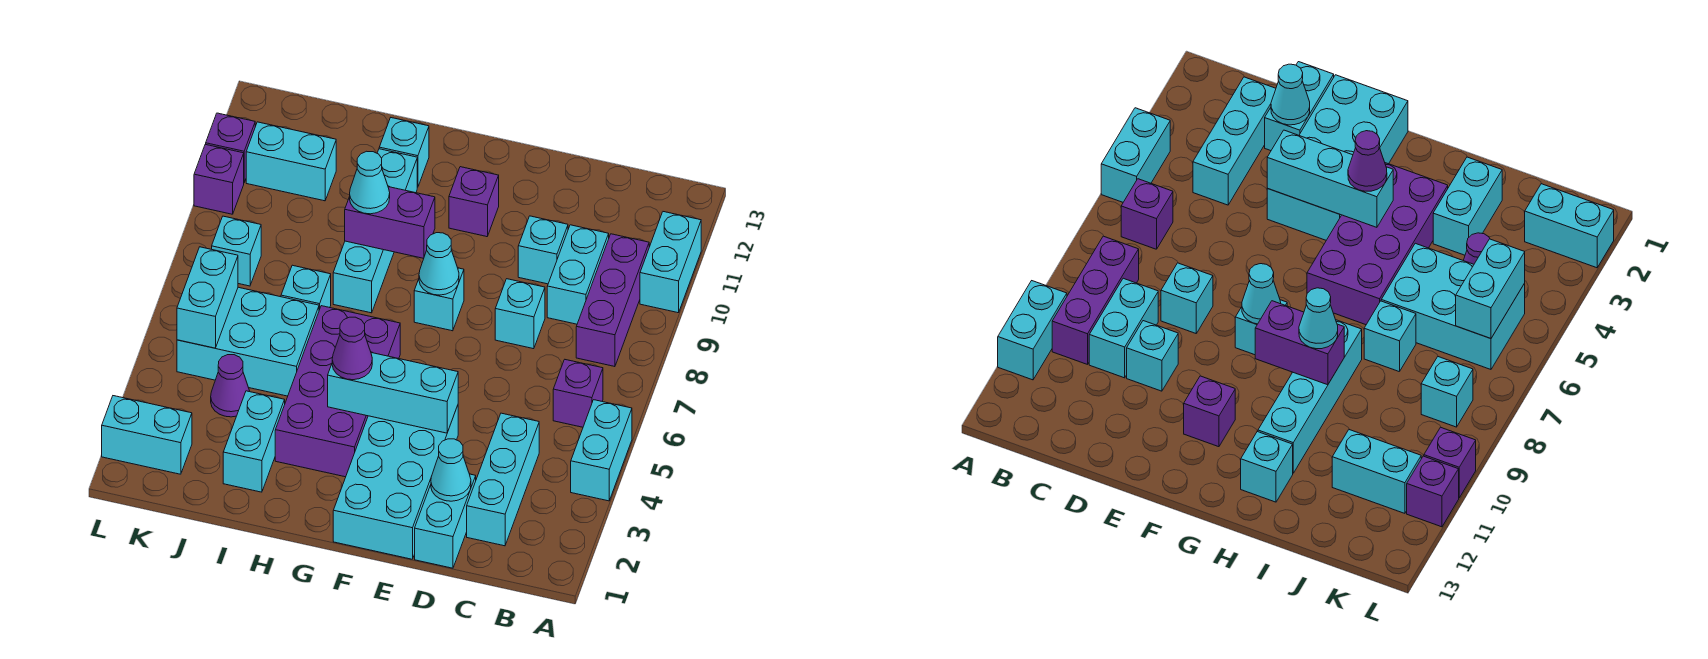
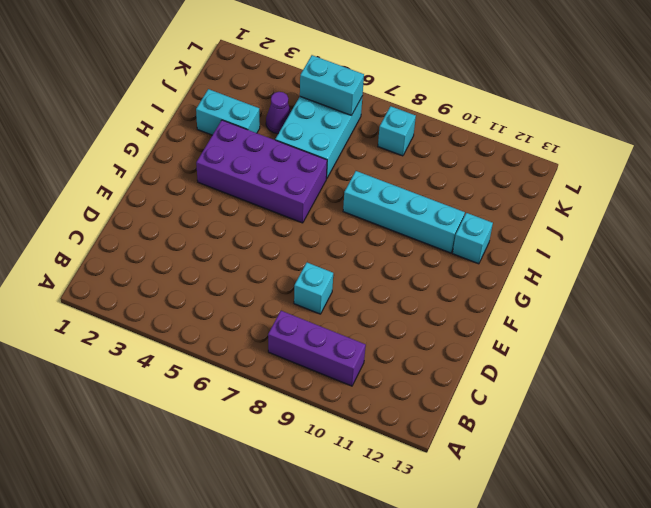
none -> cyan 1x2 brick [571,400,632,501]
none -> cyan 1x2 brick [640,212,701,313]
none -> purple 1x1 brick [553,360,603,427]
none -> cyan 1x3 brick [467,413,539,546]

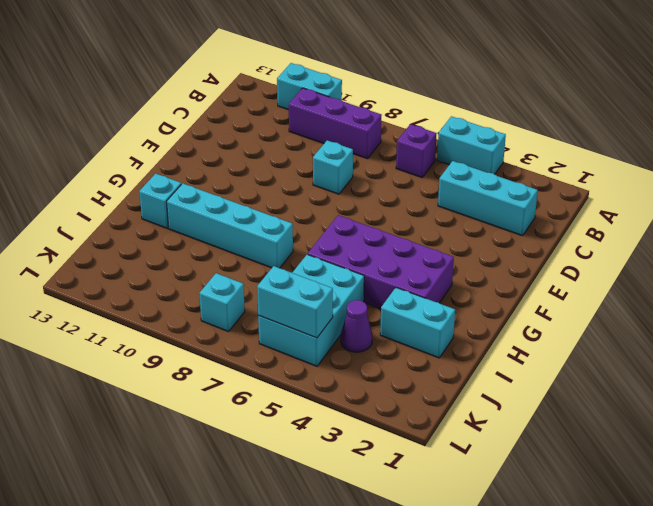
none -> cyan 1x2 brick [547,225,609,324]
none -> cyan 1x2 brick [415,474,476,568]
none -> cyan 1x1 brick [518,216,568,284]
none -> cyan 2x4 brick [333,405,458,559]

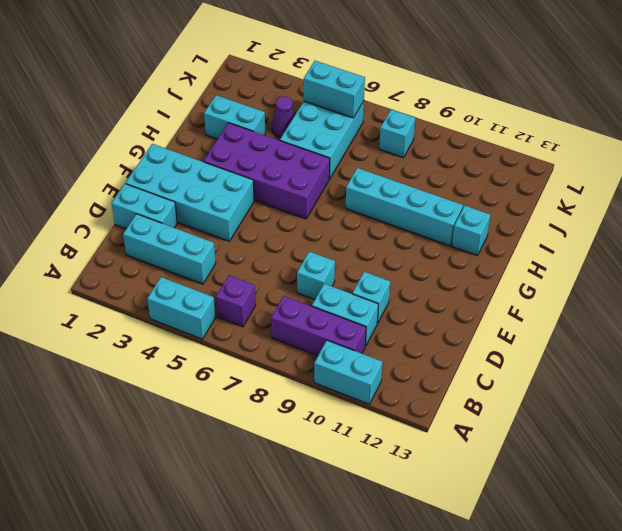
none -> cyan 1x1 brick [414,268,464,331]
none -> purple 1x1 brick [449,167,499,237]
none -> cyan 1x1 brick [281,265,331,310]
none -> cyan 1x2 brick [246,122,336,201]

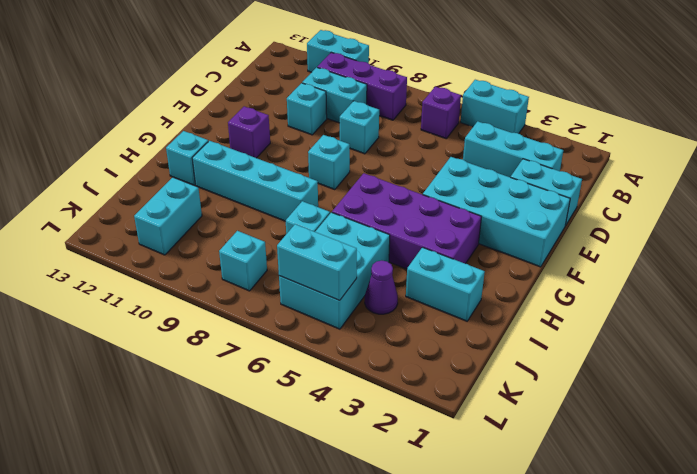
none -> cyan 1x2 brick [102,396,192,474]
none -> purple 1x1 brick [194,144,244,214]
none -> purple 1x1 brick [206,113,255,182]
none -> cyan 1x1 cone [431,439,471,501]

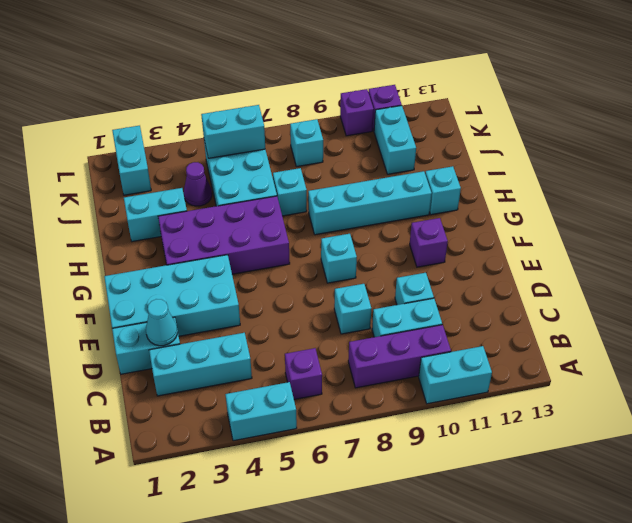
none -> cyan 1x3 brick [328,353,458,433]
none -> cyan 1x1 cone [419,233,459,295]
none -> purple 1x2 brick [345,187,435,258]
none -> purple 1x1 cone [332,317,372,380]

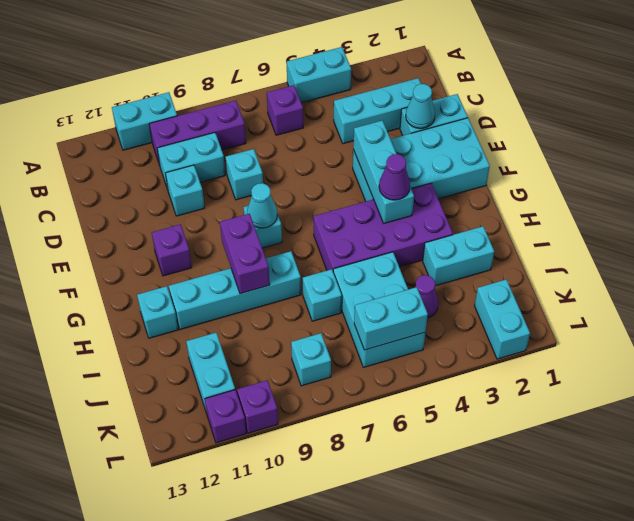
none -> cyan 1x1 cone [350,151,390,214]

